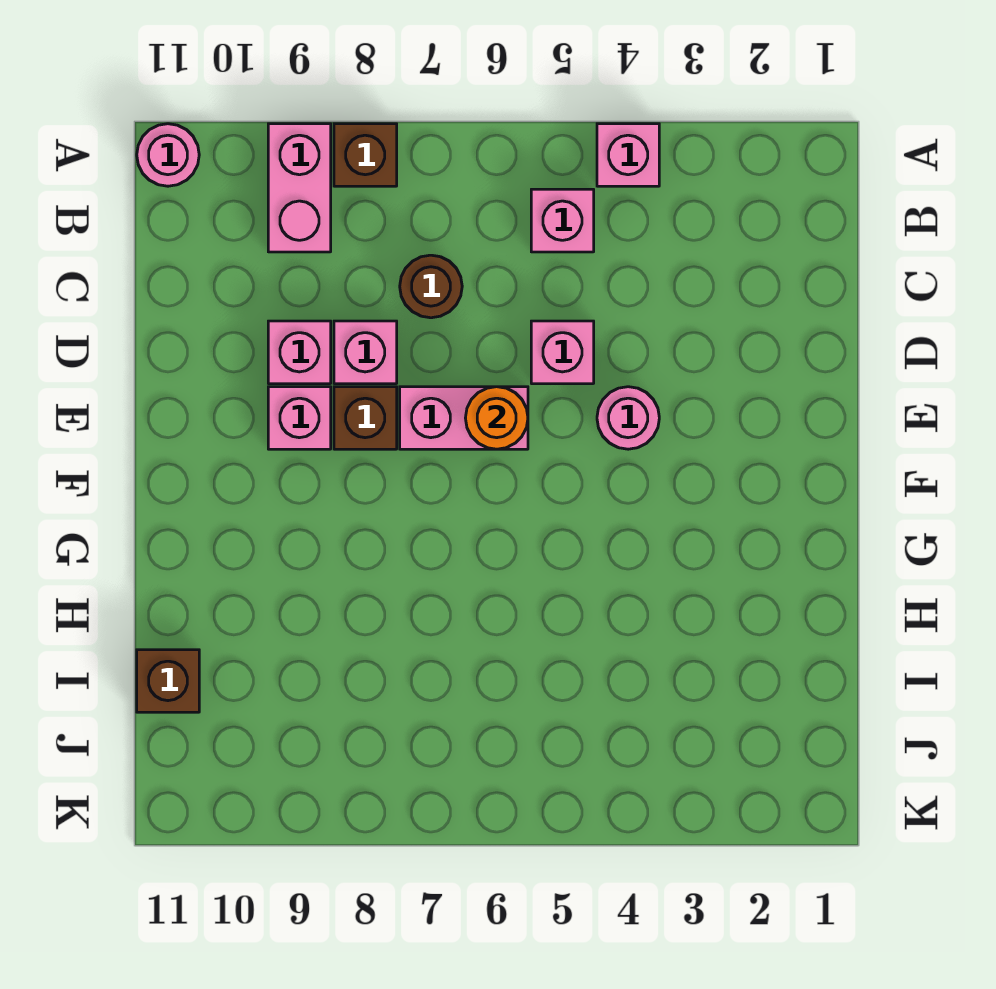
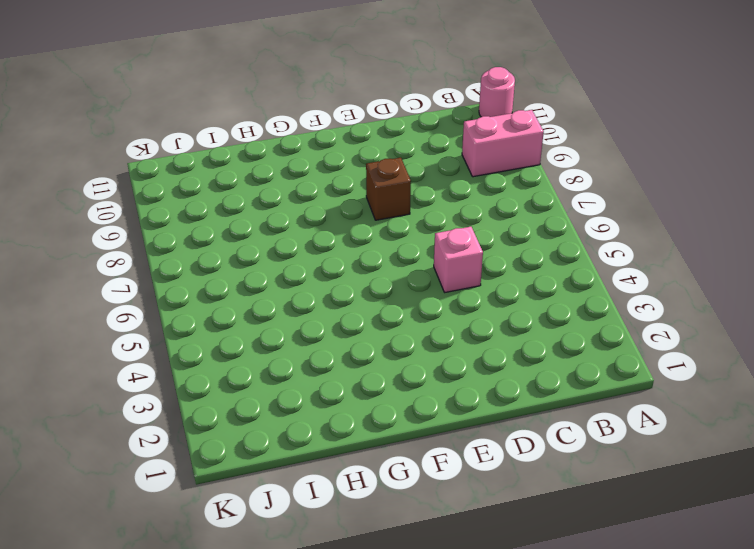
none -> pink 1x1 brick [597,124,659,186]
none -> brown 1x1 brick [334,124,397,186]
none -> pink 1x1 brick [531,189,594,252]

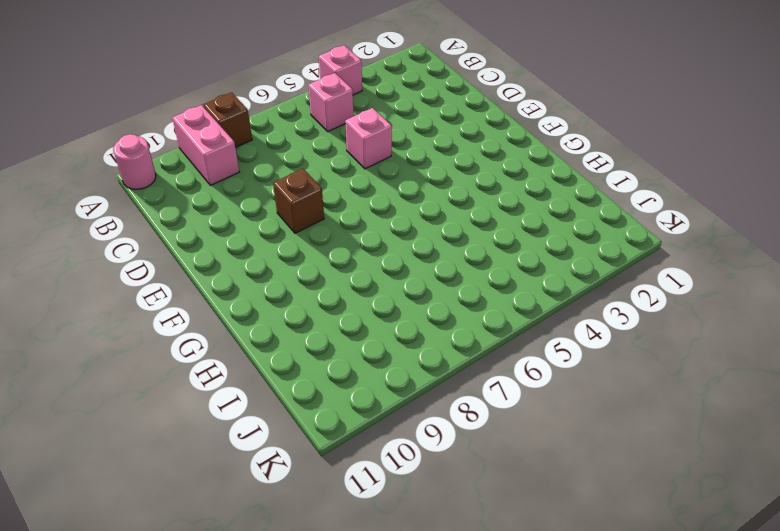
none -> brown 1x1 round brick [400,255,462,318]
none -> pink 1x1 brick [334,321,397,384]
none -> pink 1x1 brick [268,321,331,384]

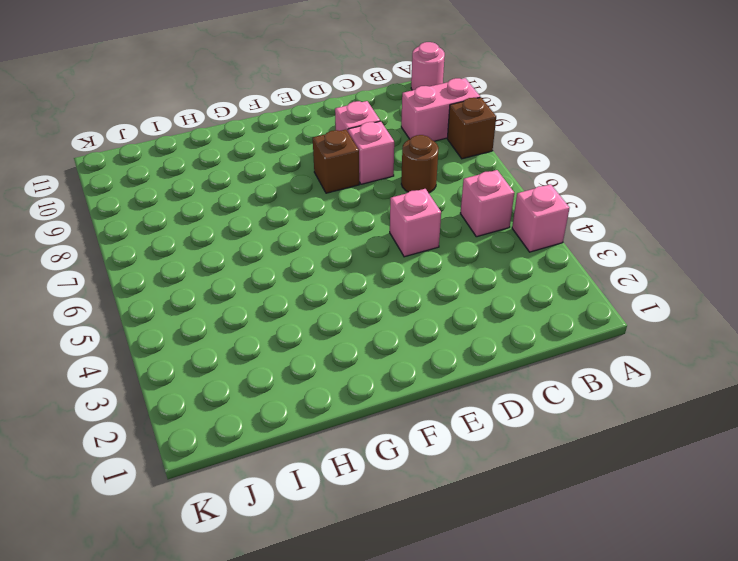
none -> pink 1x1 round brick [597,387,659,449]
none -> pink 1x2 brick [400,387,528,449]
none -> pink 1x1 brick [268,387,331,449]

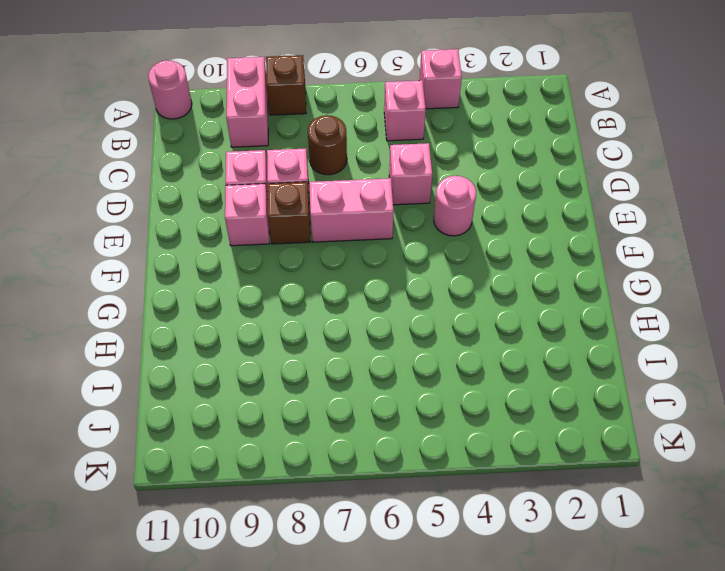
none -> brown 1x1 brick [137,650,199,712]
none -> orange 1x1 round brick [466,387,528,449]

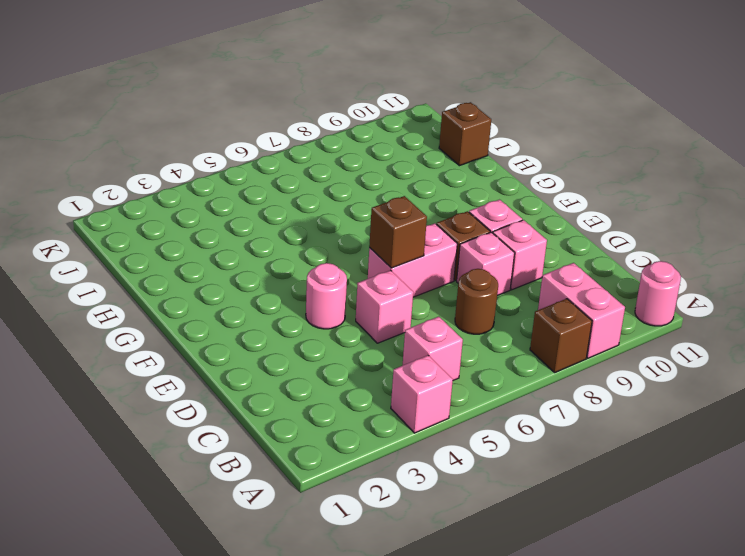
brown 1x1 brick [369,196,427,268] -> orange 1x1 round brick [466,387,528,449]

